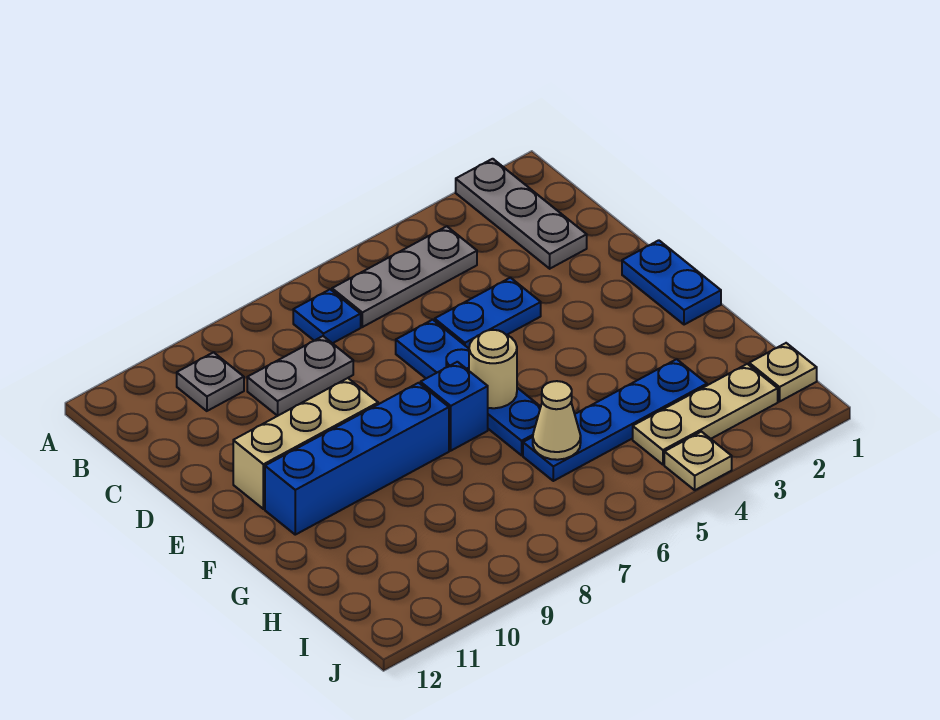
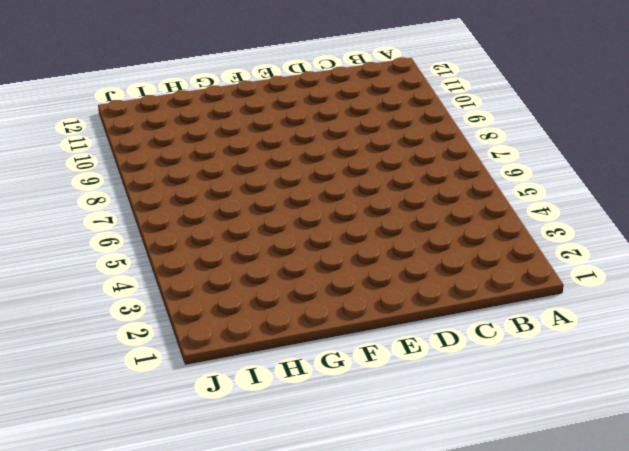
none -> grey 1x3 plate [456,159,587,269]
none -> grey 1x3 plate [332,226,477,327]
none -> blue 1x1 plate [293,289,361,343]

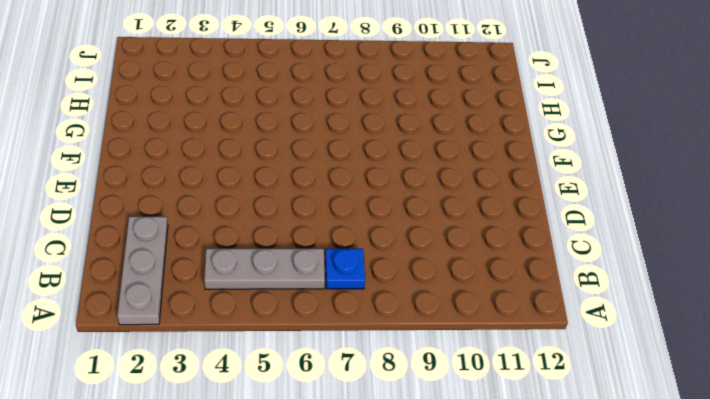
none -> grey 1x1 plate [177,352,244,411]
none -> grey 1x2 plate [247,336,353,416]
none -> blue 1x2 plate [435,278,541,348]

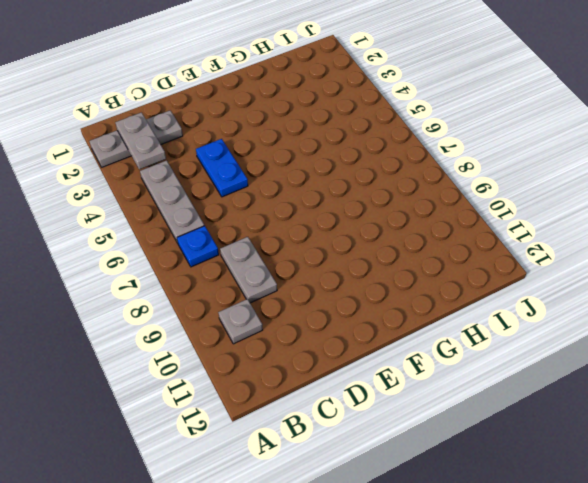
grey 1x2 plate [115,112,166,169] -> none
none -> blue 1x4 plate [396,320,541,455]
none -> blue 1x2 plate [622,240,721,325]
none -> tan 1x3 brick [233,378,378,509]

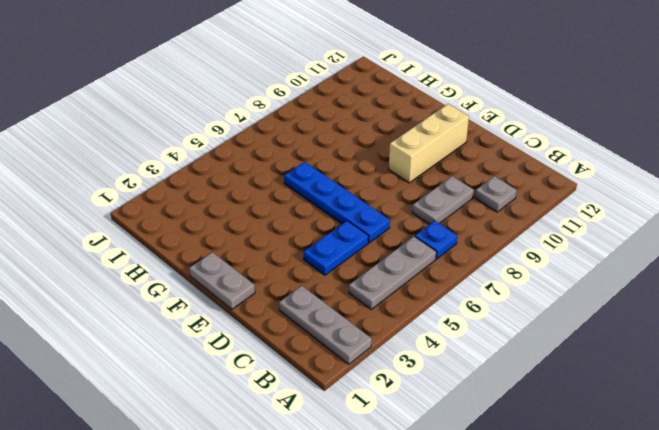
grey 1x2 plate [189,252,255,309] -> blue 1x2 plate [622,240,721,325]
none -> blue 1x1 brick [421,362,488,451]
none -> blue 1x4 brick [265,383,449,535]
none -> blue 1x4 plate [523,359,707,481]

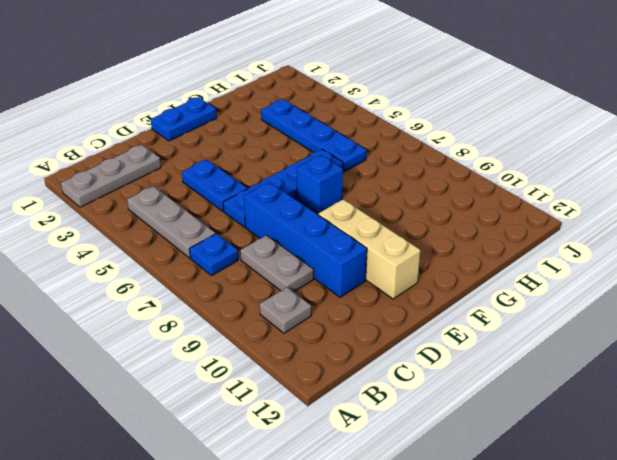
blue 1x4 brick [244,182,367,297] -> blue 1x4 brick moved to [265,383,449,535]
none -> tan 1x1 plate [749,343,817,402]
none -> tan 1x3 plate [633,364,778,465]
none -> tan 1x1 plate [664,432,732,490]

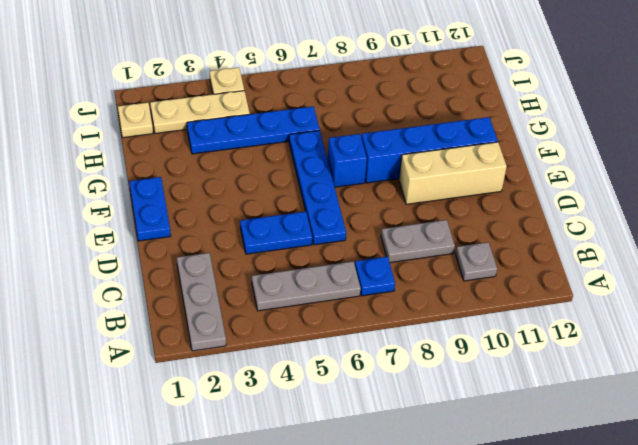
none -> tan 1x1 round brick [469,330,517,408]
none -> tan 1x1 cone [533,381,581,460]

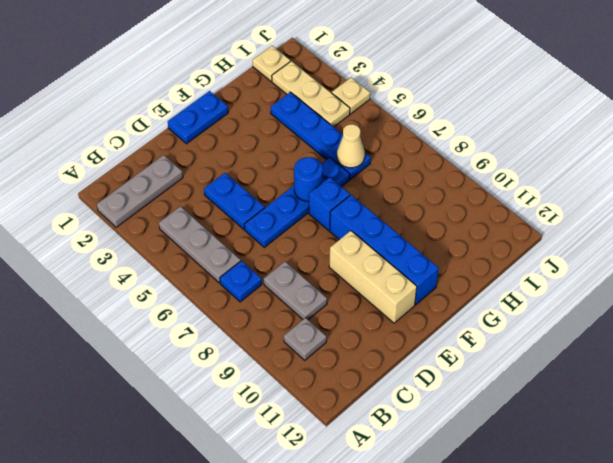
blue 1x1 round brick [294,157,323,201] -> tan 1x1 round brick [469,330,517,408]

